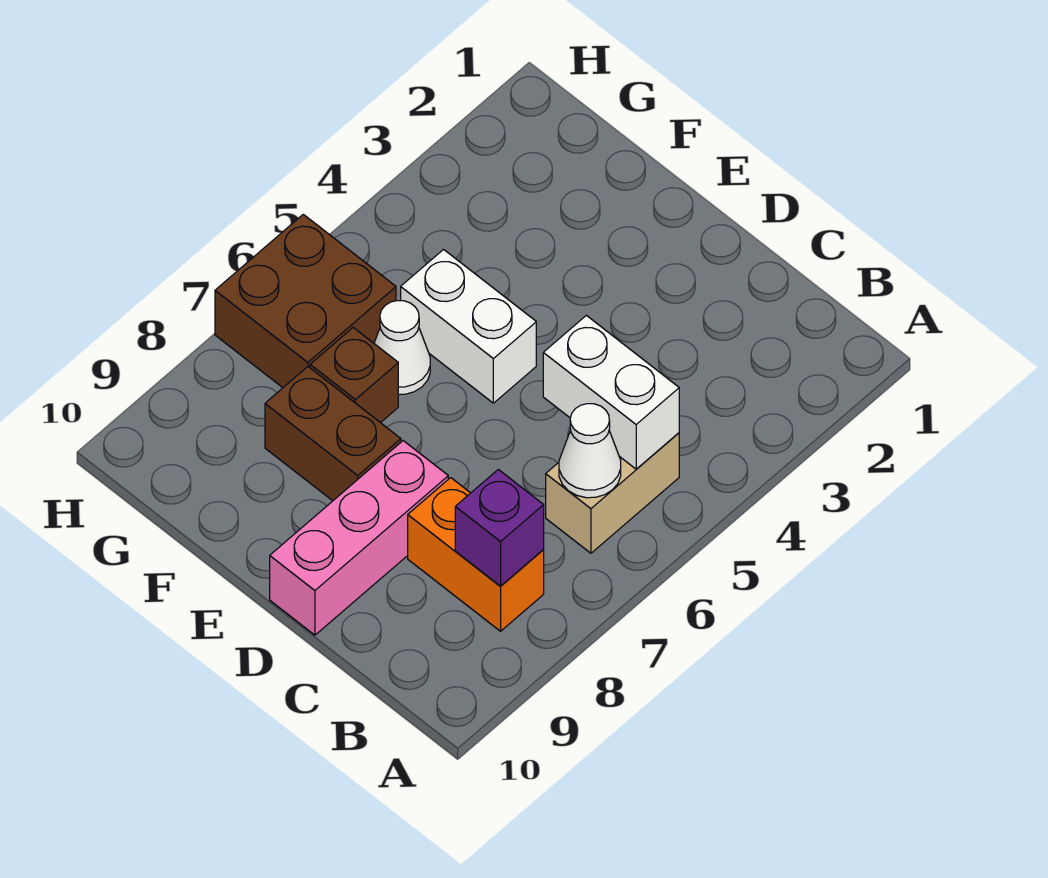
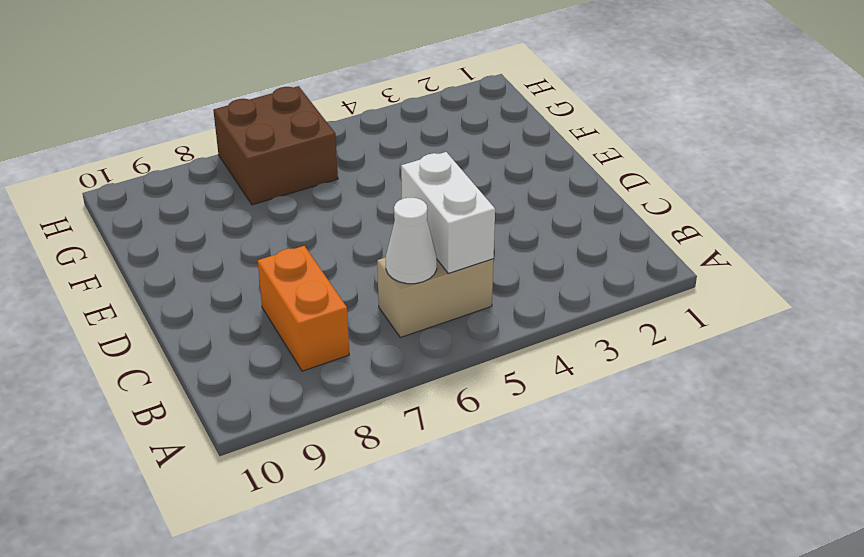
none -> pink 1x3 brick [270,441,448,635]
none -> white 1x2 brick [401,250,536,403]

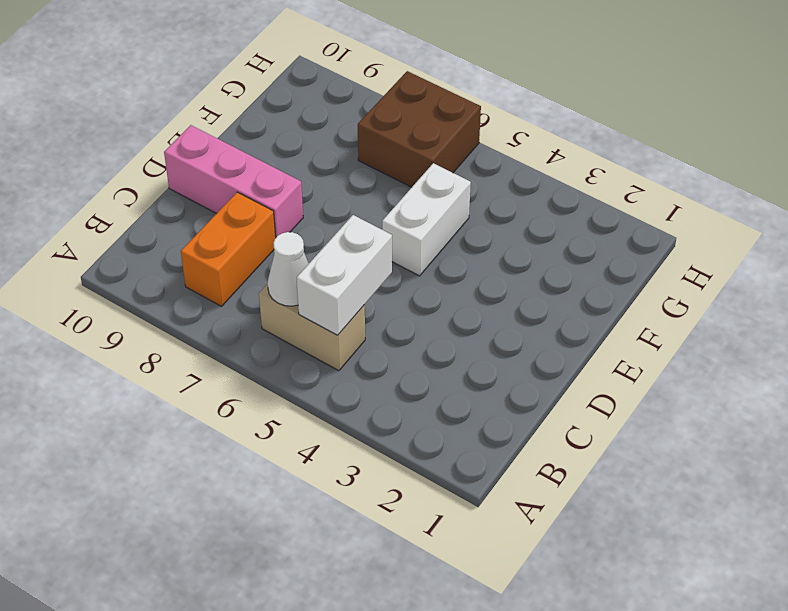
none -> brown 1x2 brick [265,367,401,501]
none -> white 1x1 cone [374,301,430,395]

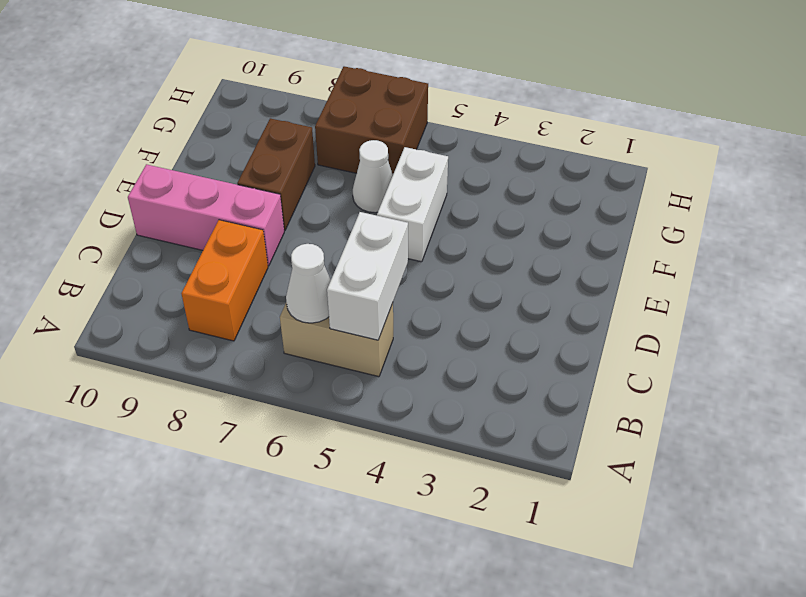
none -> brown 1x1 brick [310,328,398,423]
none -> purple 1x1 brick [455,469,544,586]

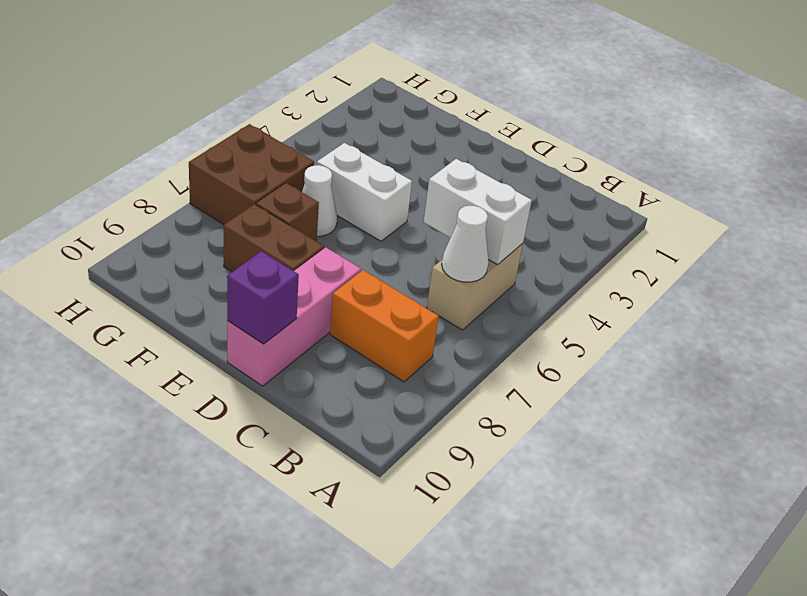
purple 1x1 brick [227,251,299,344] -> purple 1x1 brick moved to [455,469,544,586]

